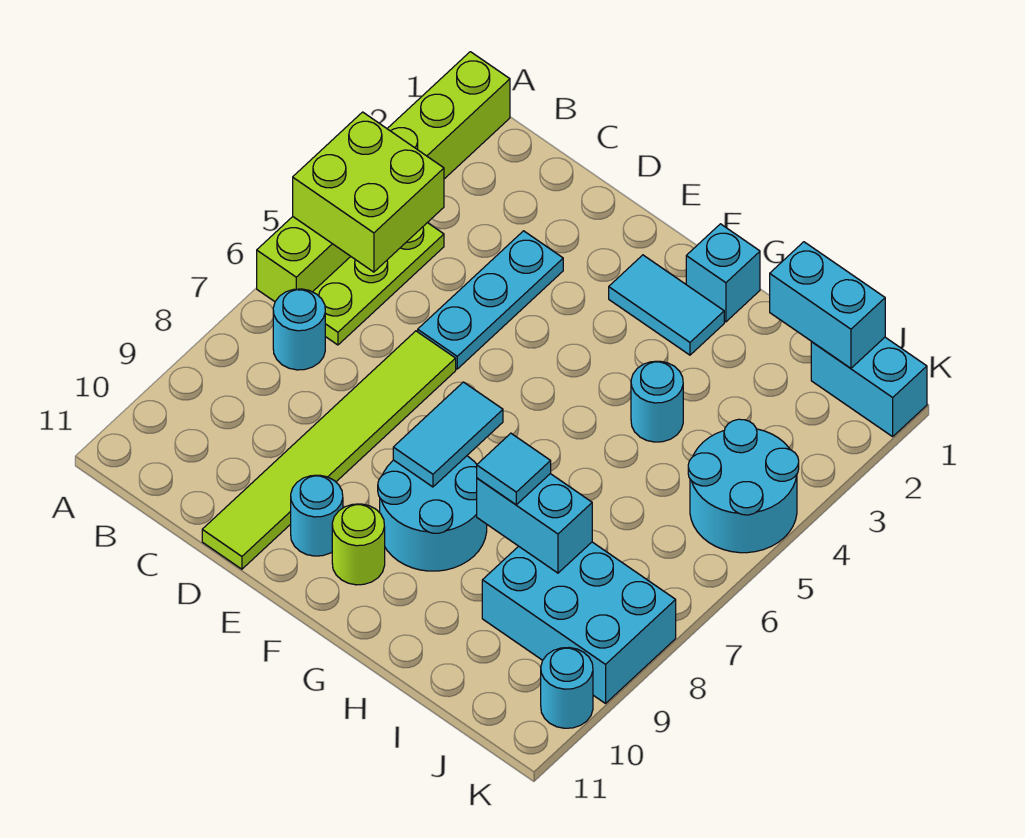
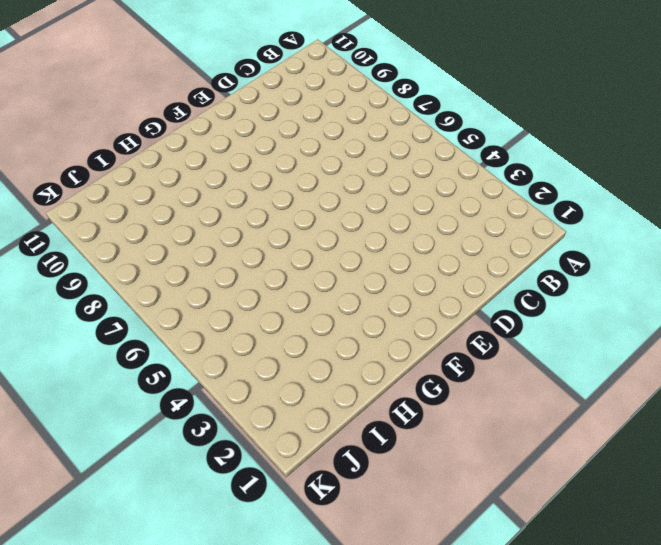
none -> lime 1x6 brick [257,52,510,302]
none -> lime 1x3 plate [313,223,444,345]
none -> cyan 1x1 round brick [273,289,325,370]

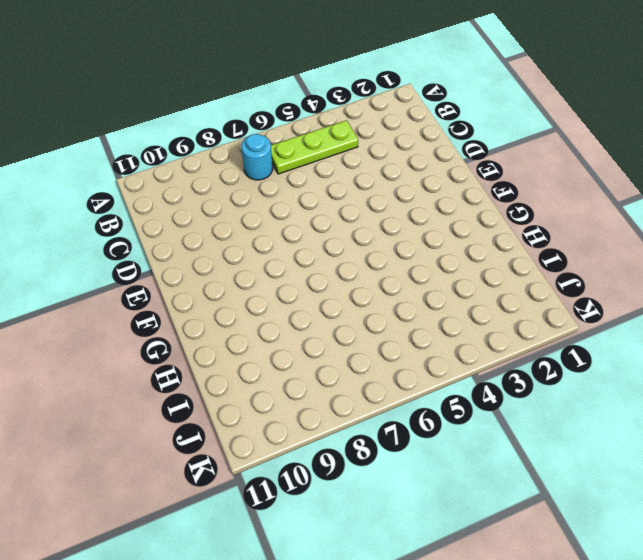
none -> lime 1x6 brick [257,52,510,302]
none -> cyan 1x3 plate [418,231,563,369]
none -> lime 1x6 tile [202,331,456,569]

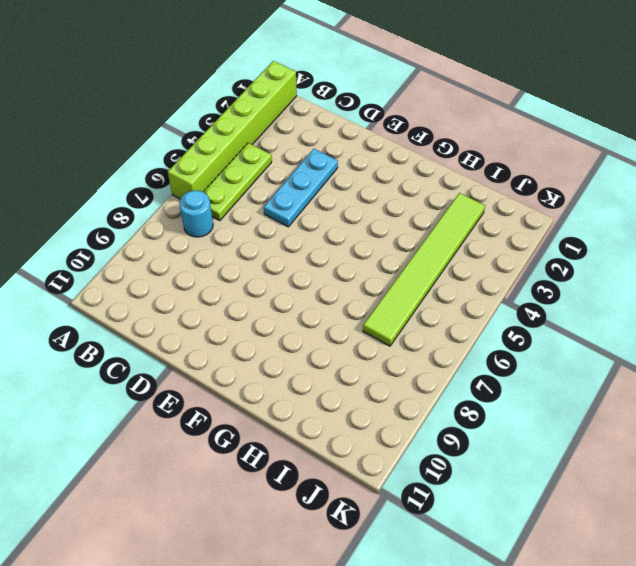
lime 1x6 tile [363,193,485,346] -> lime 1x6 tile moved to [202,331,456,569]
none -> cyan 1x1 round brick [291,475,343,556]
none -> cyan 1x2 tile [609,255,724,355]
none -> cyan 2x2 round brick [378,456,487,571]

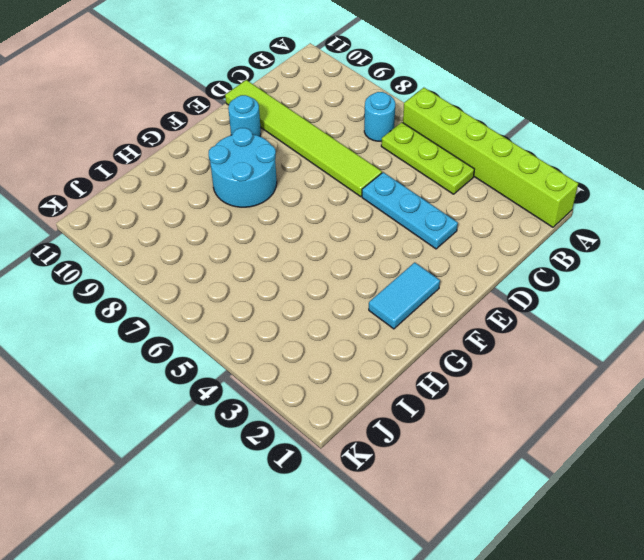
none -> lime 1x1 round brick [332,504,385,585]
none -> cyan 1x1 brick [686,224,760,322]
none -> cyan 1x1 round brick [631,361,683,442]

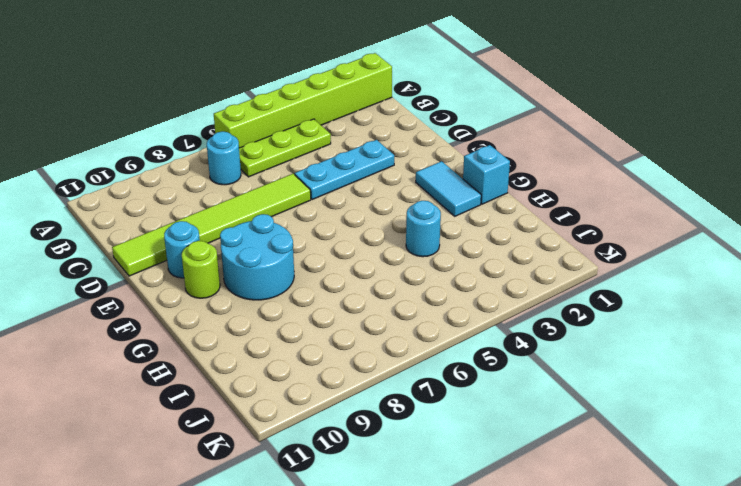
none -> cyan 2x3 brick [482,542,676,703]
none -> cyan 1x2 brick [811,337,927,437]
none -> cyan 2x2 round brick [688,419,799,553]

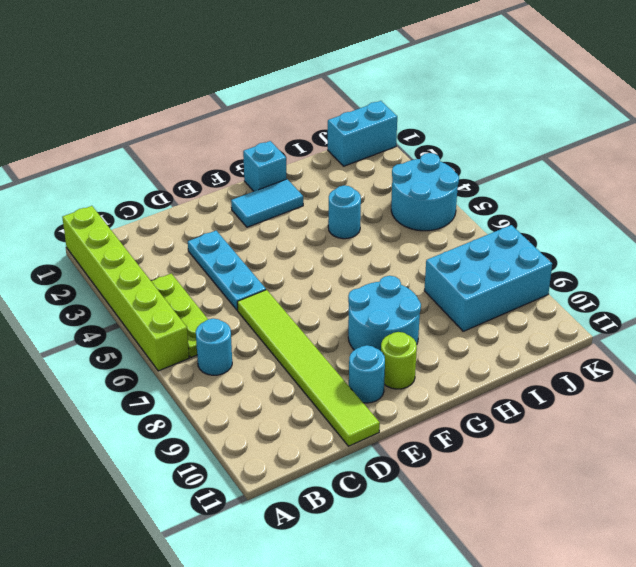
none -> cyan 1x1 round brick [541,648,593,728]
none -> lime 2x2 brick [293,112,444,272]
none -> cyan 1x2 tile [393,382,503,487]

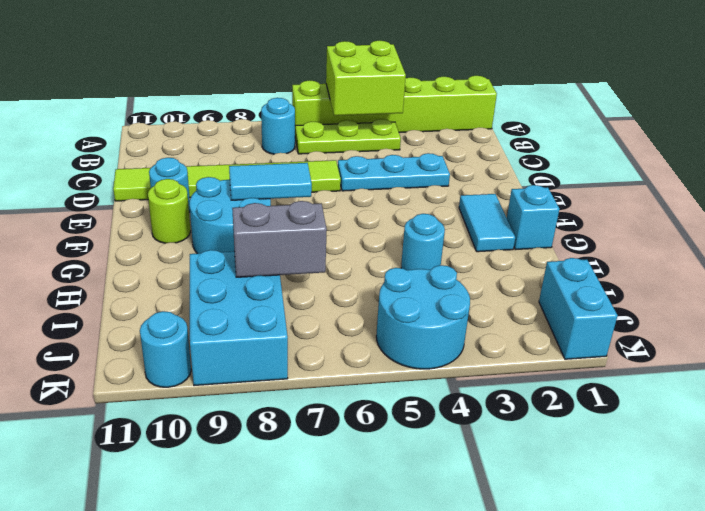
grey 1x2 brick [232,201,327,277] -> cyan 1x2 brick [477,474,592,573]
none -> cyan 1x2 brick [770,242,885,368]
none -> cyan 1x1 tile [477,433,551,505]

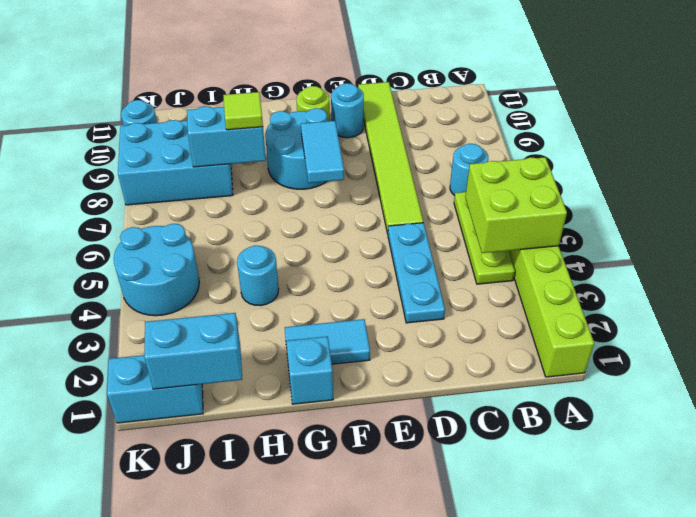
lime 1x1 tile [223,92,263,130] -> cyan 1x1 tile [477,433,551,505]

